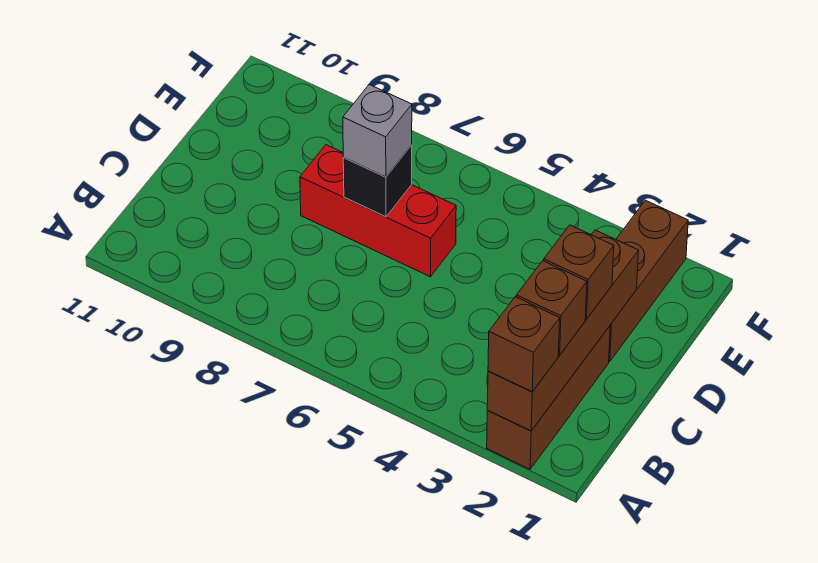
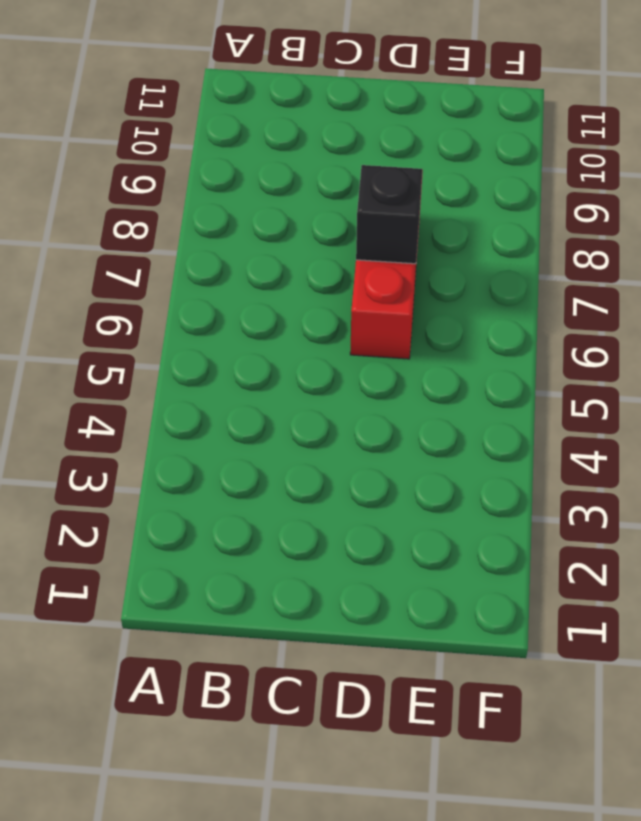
none -> brown 1x3 brick [487,326,610,469]
none -> brown 1x3 brick [609,200,688,362]

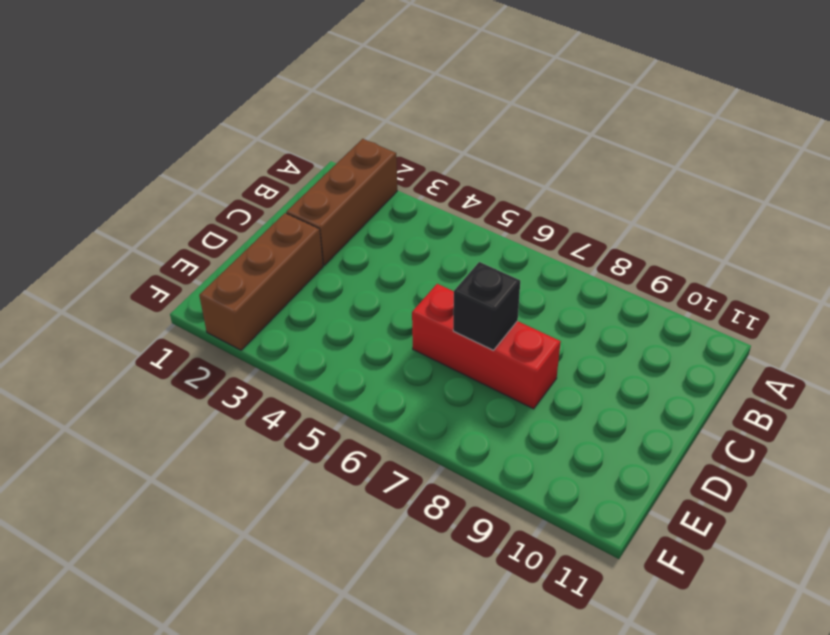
none -> brown 1x4 brick [487,230,639,431]
none -> brown 1x1 brick [488,297,560,392]

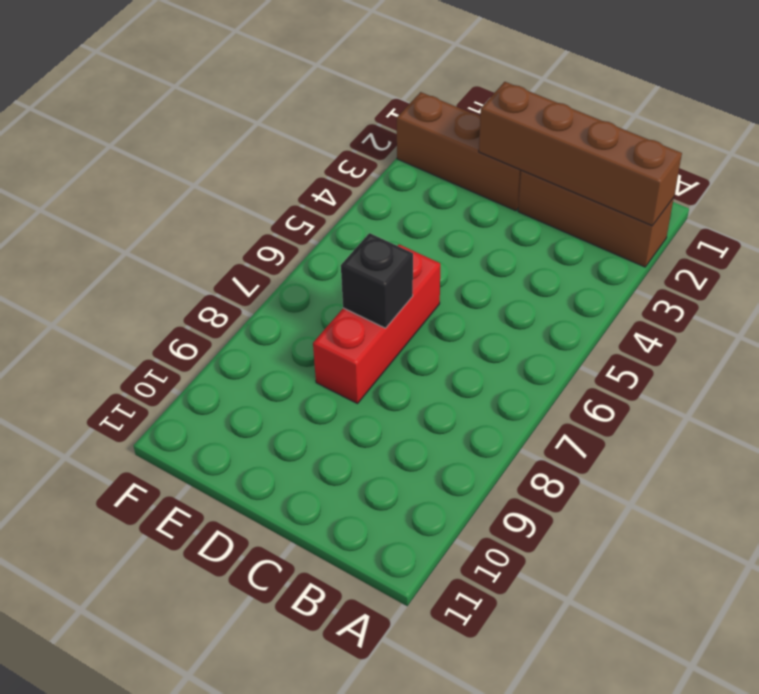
none -> brown 1x1 brick [488,297,560,392]
none -> brown 1x1 brick [516,261,587,355]

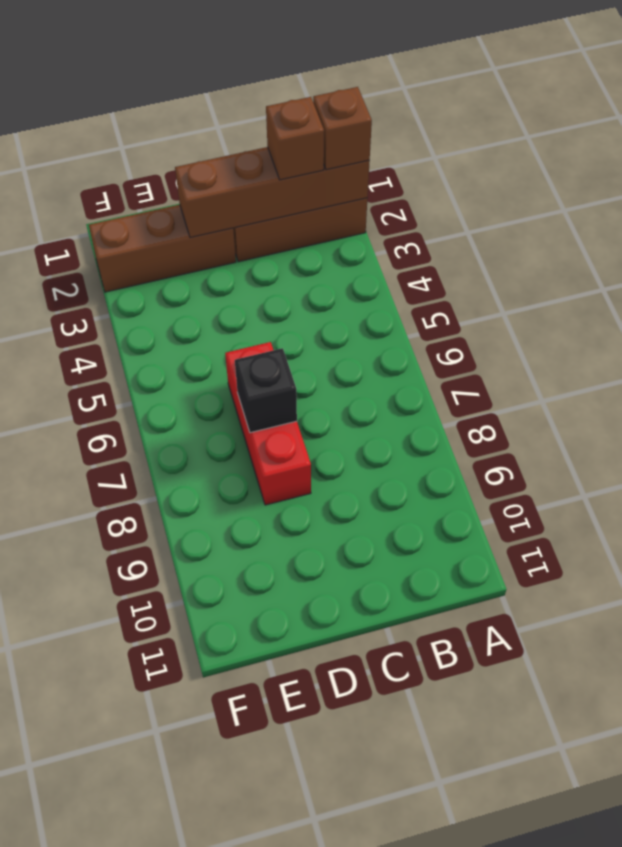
none -> brown 1x1 brick [544,225,614,319]
none -> grey 1x1 brick [343,85,412,177]

